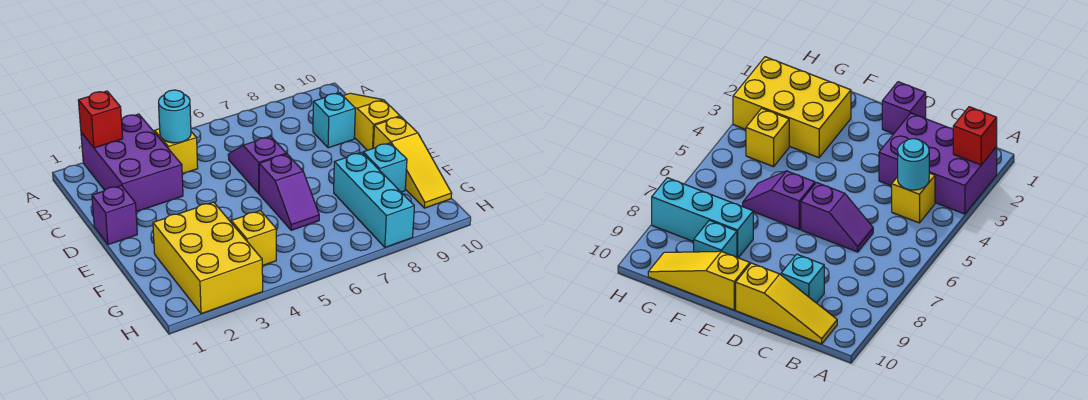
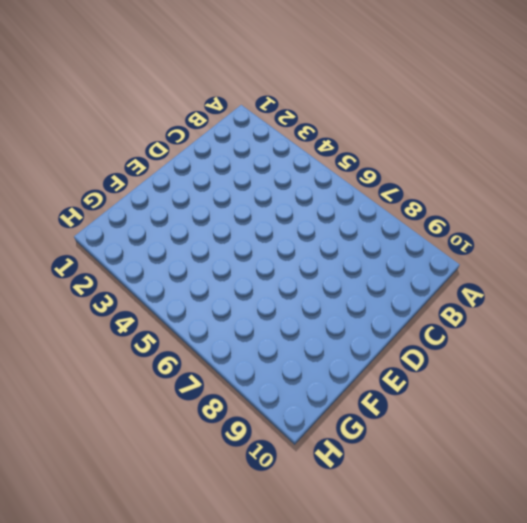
none -> purple 2x3 brick [81,114,183,212]
none -> yellow 1x1 brick [155,129,198,174]
none -> yellow 1x3 slope [344,93,400,150]

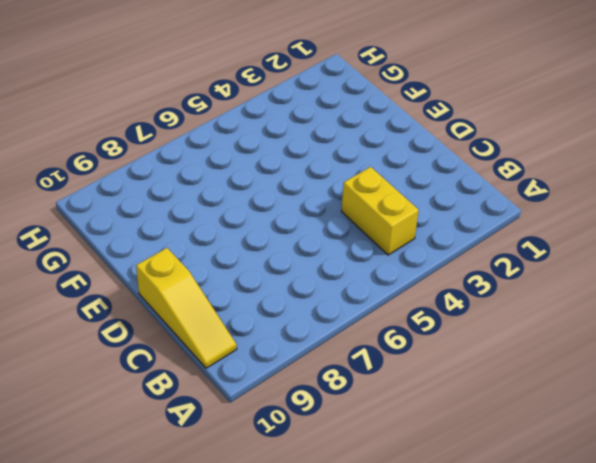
yellow 1x2 brick [341,167,419,255] -> yellow 1x1 brick [155,129,198,174]
none -> purple 2x3 brick [81,114,183,212]
none -> purple 1x2 slope [228,136,286,193]
none -> cyan 1x1 brick [313,93,355,148]

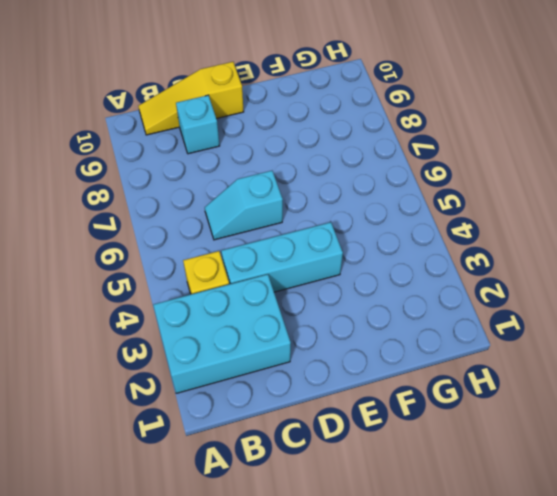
cyan 2x3 brick [153,274,291,393] -> purple 2x3 brick [81,114,183,212]
cyan 1x3 brick [221,222,343,292] -> cyan 1x3 brick moved to [334,152,414,247]
cyan 1x2 slope [205,171,283,240] -> purple 1x2 slope [228,136,286,193]
none -> purple 1x1 brick [92,185,137,245]
none -> purple 1x2 slope [259,154,319,230]
none -> yellow 1x3 slope [373,117,452,208]

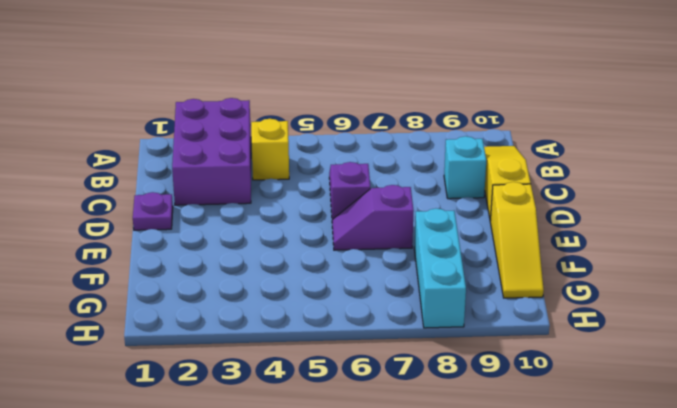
purple 1x1 plate [133,192,173,230] -> purple 1x1 brick [92,185,137,245]
purple 1x2 slope [332,185,414,250] -> purple 1x2 slope turned to [259,154,319,230]
none -> yellow 2x3 brick [153,202,263,314]
none -> cyan 1x1 brick [363,143,407,192]
none -> yellow 1x1 brick [231,211,276,266]

